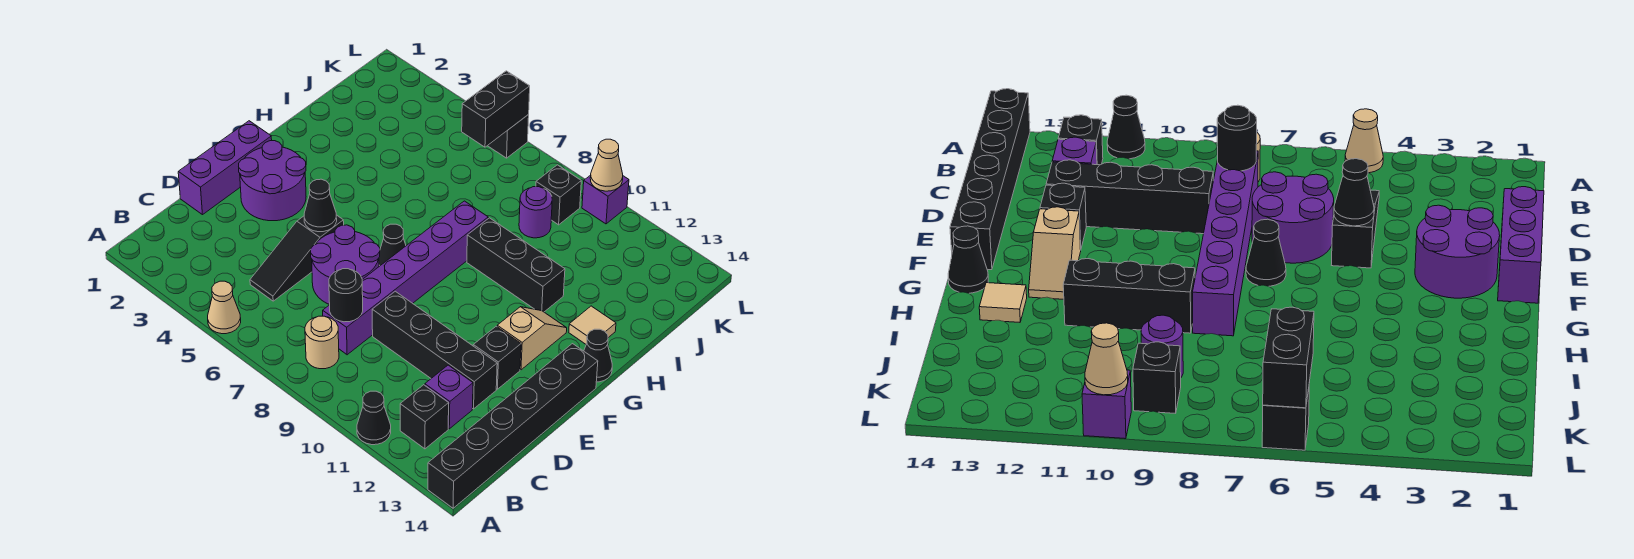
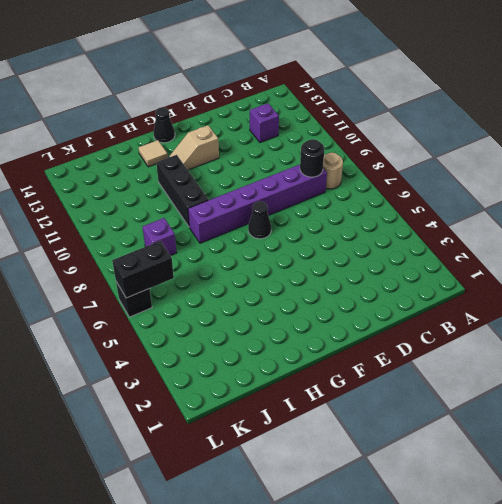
purple 1x1 brick [143,218,177,256] -> purple 1x1 brick moved to [582,175,629,224]
none -> tan 1x1 cone [208,281,241,334]
none -> black 1x1 cone [357,391,391,445]
none -> black 1x6 brick [428,344,598,508]

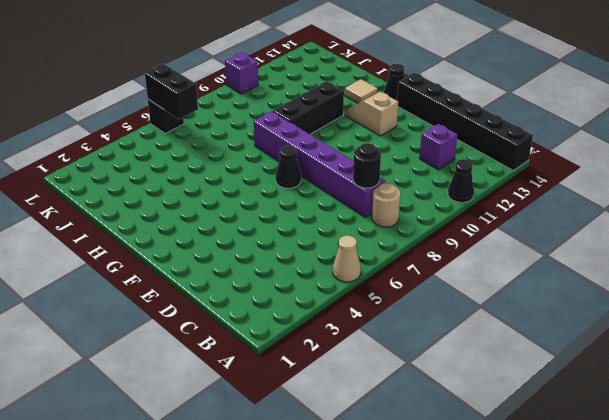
none -> black 1x1 brick [400,385,449,449]
none -> black 1x3 slope [250,215,344,301]
none -> purple 1x3 brick [178,121,272,215]

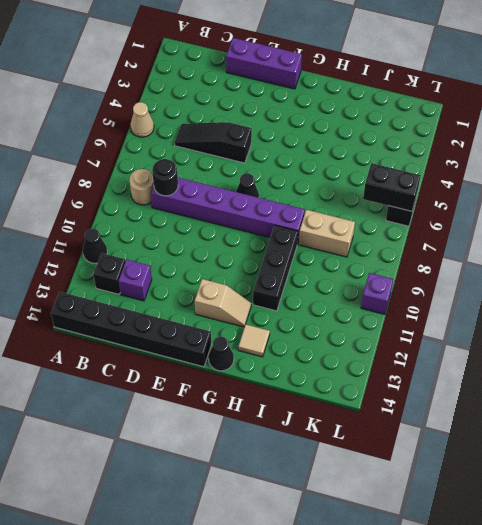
tan 1x2 brick [299,210,355,257] -> none
none -> purple 2x2 round brick [311,225,380,305]
none -> black 1x4 brick [372,291,497,409]
none -> purple 2x2 round brick [239,141,306,221]

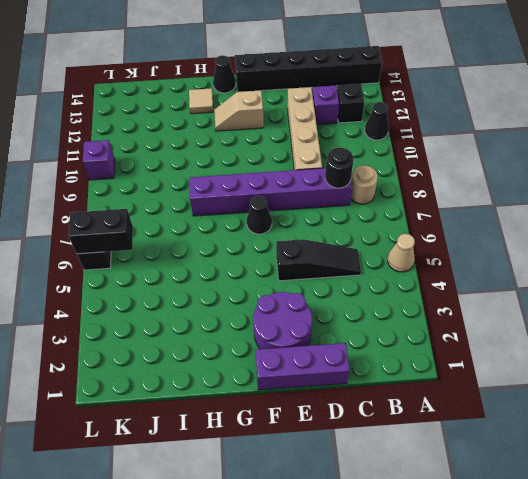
tan 1x4 brick [287,87,322,170] -> black 1x4 brick [372,291,497,409]
none -> purple 2x2 round brick [311,225,380,305]
none -> black 1x1 brick [473,326,521,389]
none -> black 1x3 brick [467,218,565,312]

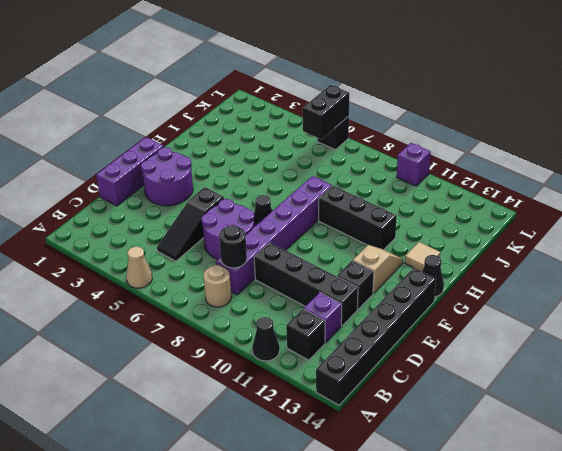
none -> purple 1x1 round brick [519,187,552,238]
none -> black 1x1 brick [536,165,581,225]
none -> black 1x1 cone [304,179,337,232]

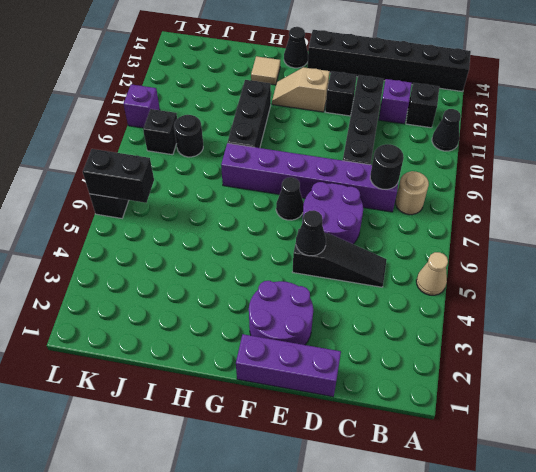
black 1x1 round brick [174,115,203,157] -> purple 1x1 round brick [519,187,552,238]
none -> tan 1x1 cone [590,139,623,191]

